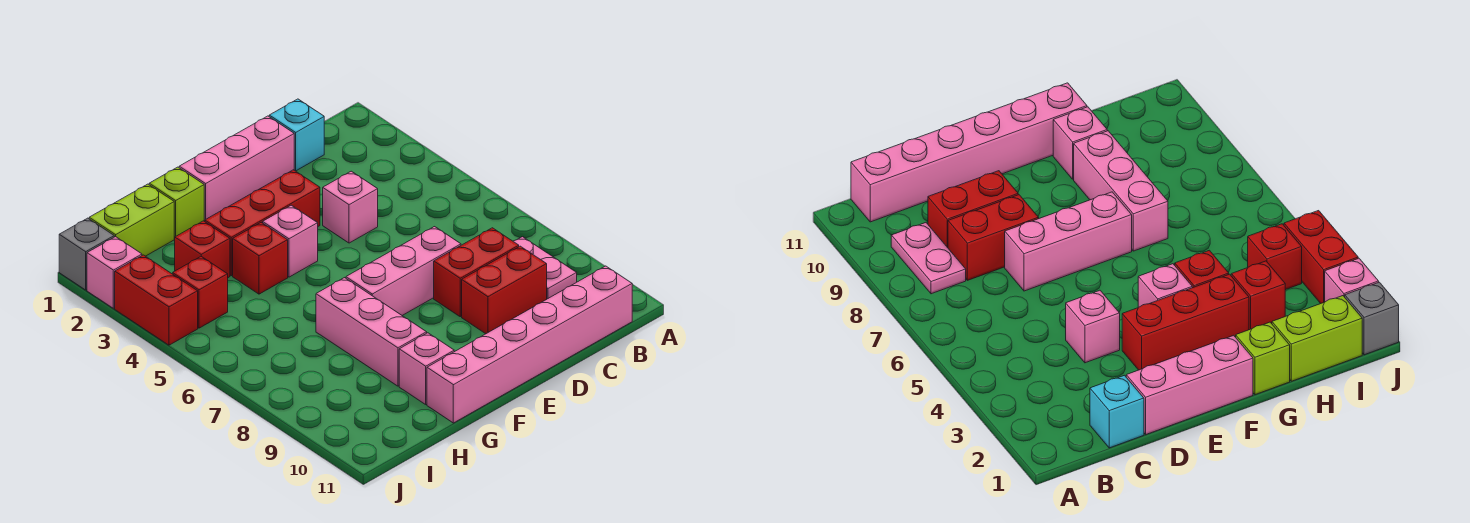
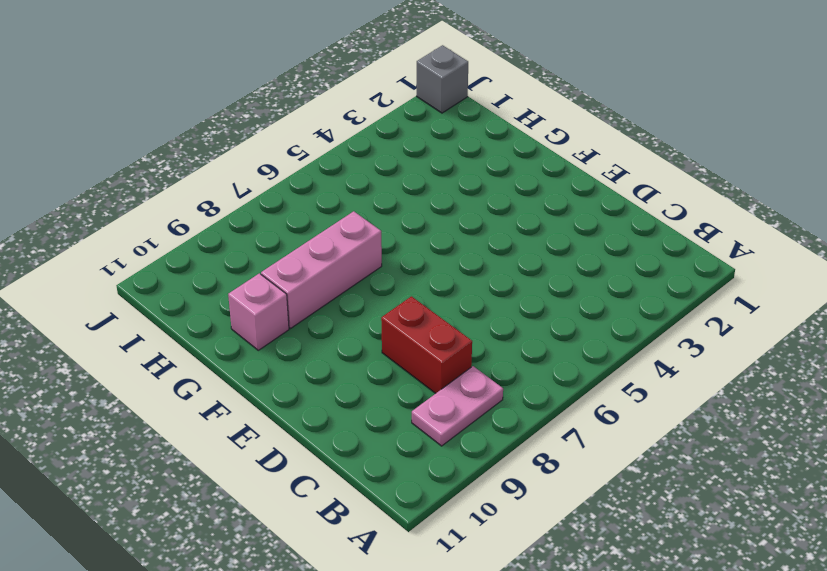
none -> pink 1x6 brick [427,266,632,423]
none -> cyan 1x1 brick [269,99,324,171]
none -> red 1x2 brick [462,246,547,334]

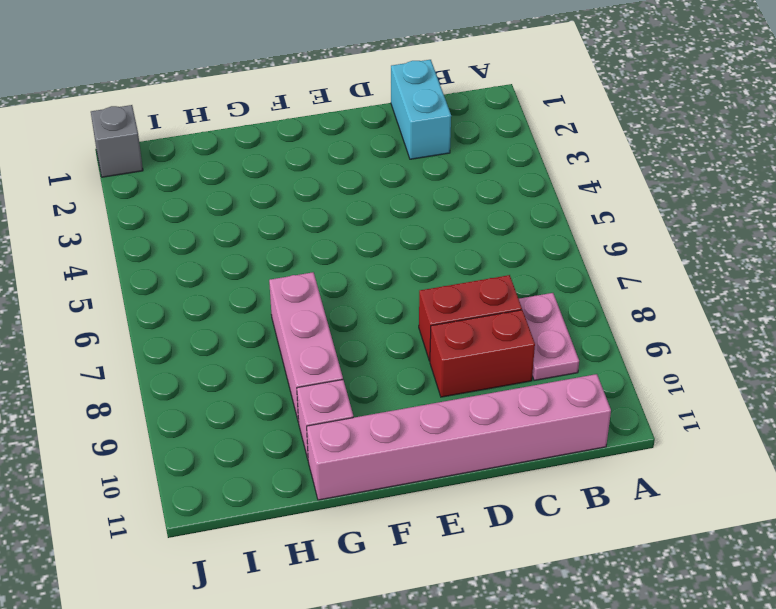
cyan 1x2 brick [391,60,451,159] -> cyan 1x1 brick [269,99,324,171]
none -> pink 1x3 brick [179,116,294,221]
none -> pink 1x1 brick [323,171,378,243]
none -> pink 1x3 brick [346,227,461,315]

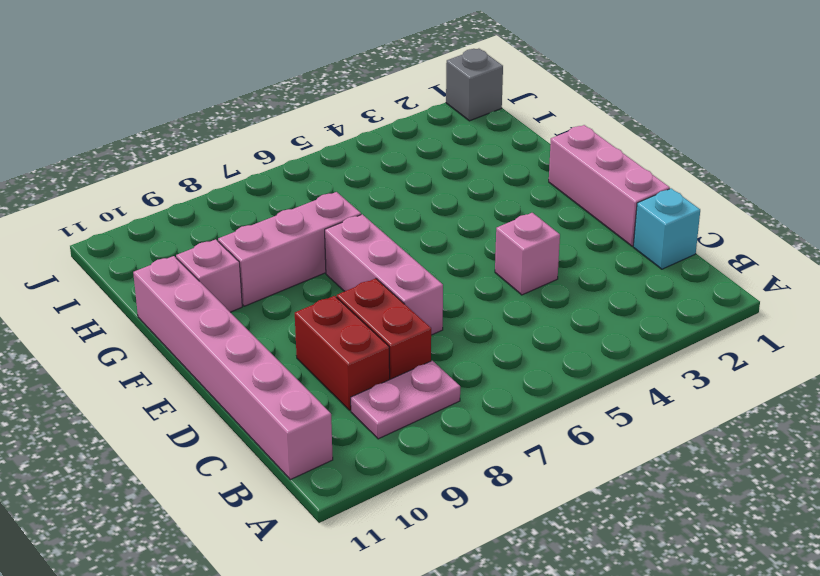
none -> red 1x3 brick [205,170,320,276]
none -> pink 1x1 brick [263,205,318,277]
none -> lime 1x1 brick [149,167,204,238]

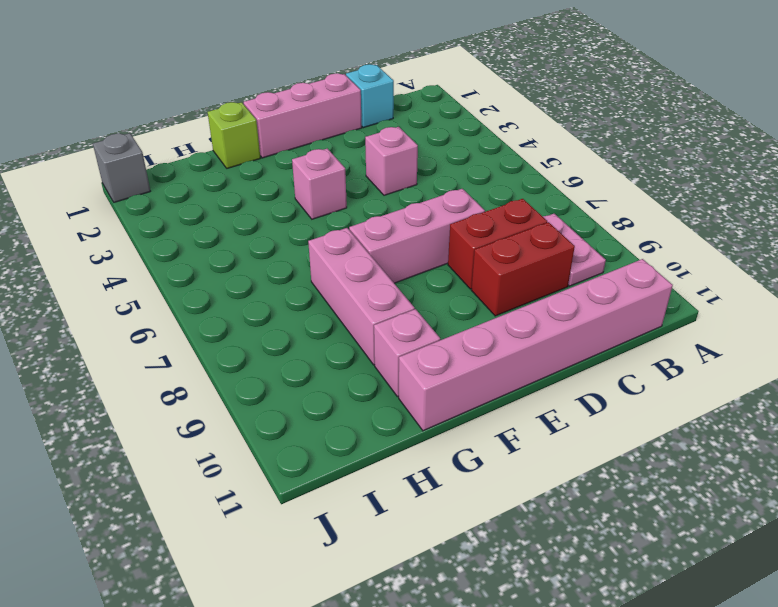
none -> red 1x3 brick [205,170,320,276]
none -> red 1x1 brick [233,222,288,294]
none -> lime 1x2 brick [89,184,174,256]

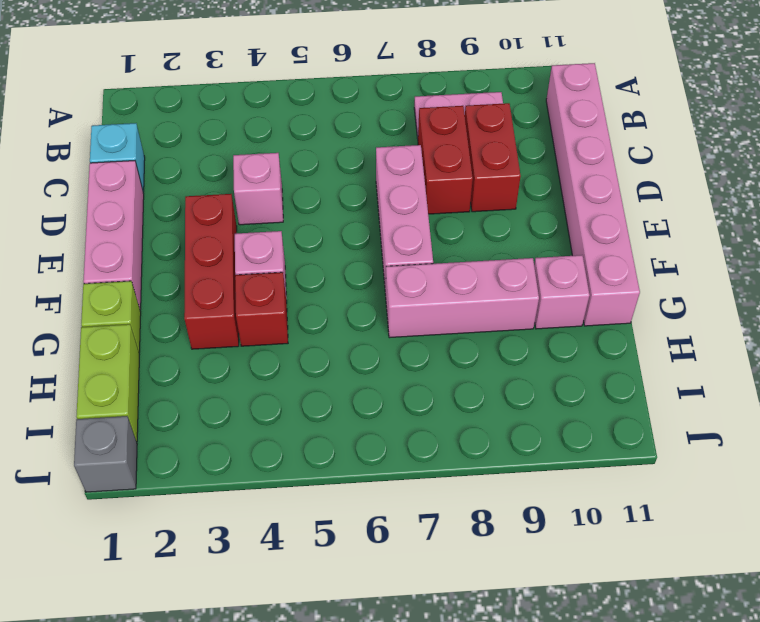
none -> red 1x1 brick [174,221,230,278]
none -> red 1x1 brick [173,257,228,328]
none -> pink 1x1 brick [87,237,142,308]

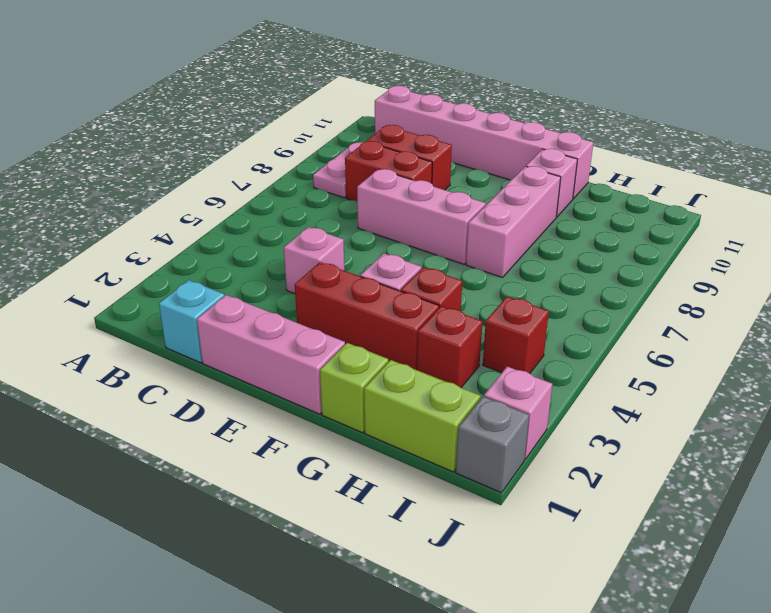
none -> red 1x2 brick [115,255,198,345]

